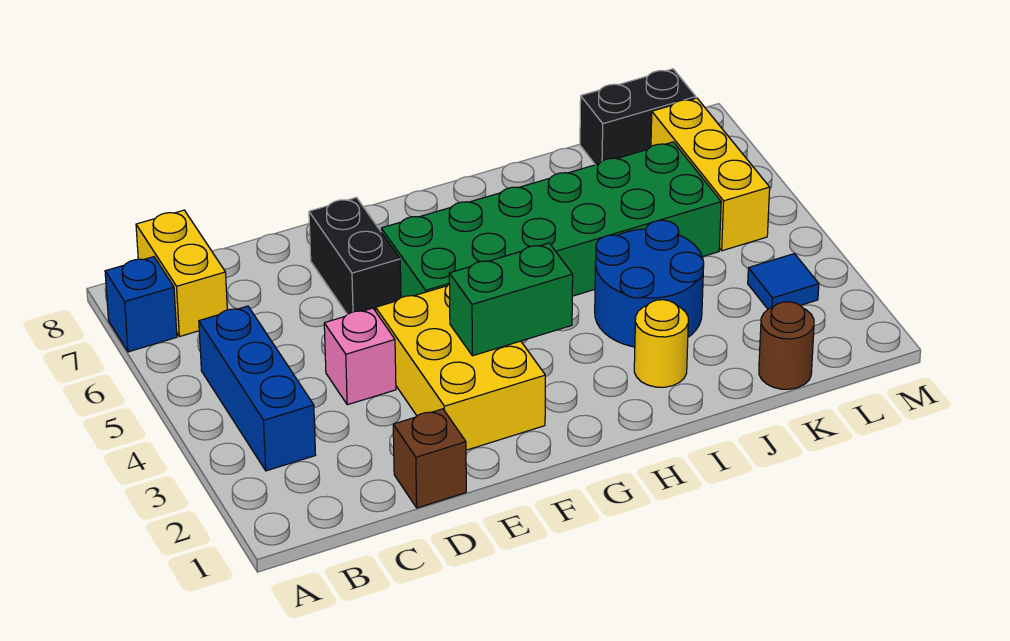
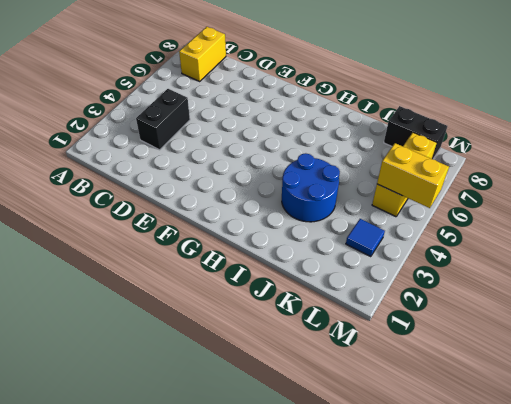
black 1x2 brick [136,89,190,150] -> black 1x2 brick moved to [309,198,401,315]
yellow 1x2 brick [377,143,449,208] -> none
none -> blue 1x1 brick [105,257,177,352]
none -> blue 1x3 brick [199,306,316,471]
none -> brown 1x1 brick [393,409,466,508]

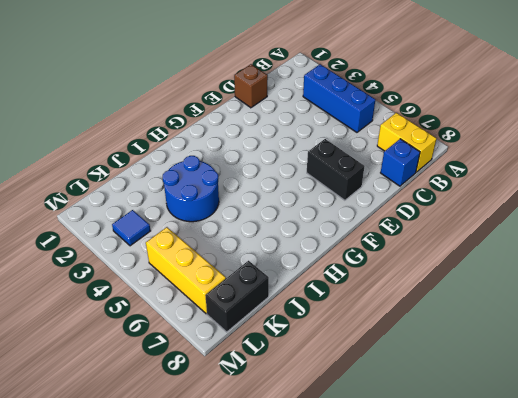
blue 1x1 brick [381,139,420,186] -> blue 1x1 brick moved to [105,257,177,352]
none -> pink 1x1 brick [324,308,396,405]
none -> yellow 2x3 brick [376,284,545,450]
none -> green 2x6 brick [381,142,721,298]

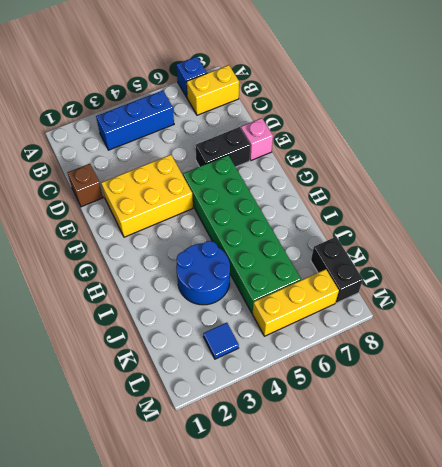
pink 1x1 brick [241,118,273,160] -> pink 1x1 brick moved to [324,308,396,405]
none -> yellow 1x1 round brick [634,300,688,387]
none -> brown 1x1 round brick [759,302,814,389]
none -> green 1x2 brick [449,243,573,356]

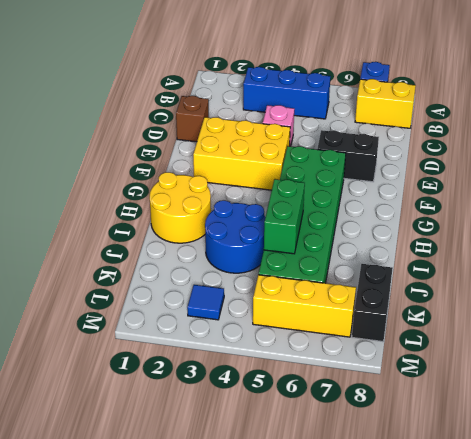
yellow 2x2 round brick [150,172,211,243] -> yellow 1x1 round brick [634,300,688,387]
green 1x2 brick [264,179,305,254] -> green 1x2 brick moved to [449,243,573,356]
none -> brown 1x1 round brick [759,302,814,389]

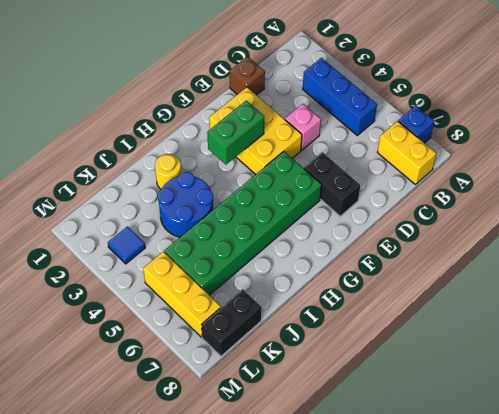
none -> brown 1x1 round brick [759,302,814,389]

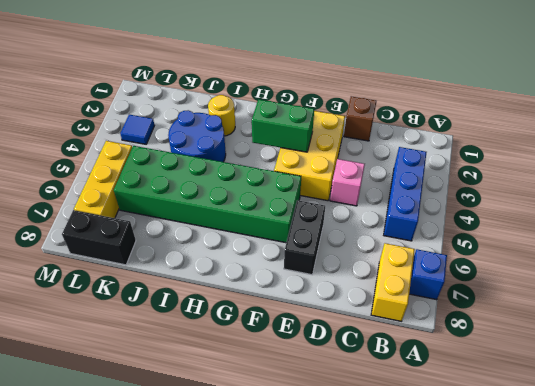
none -> brown 1x1 round brick [759,302,814,389]

